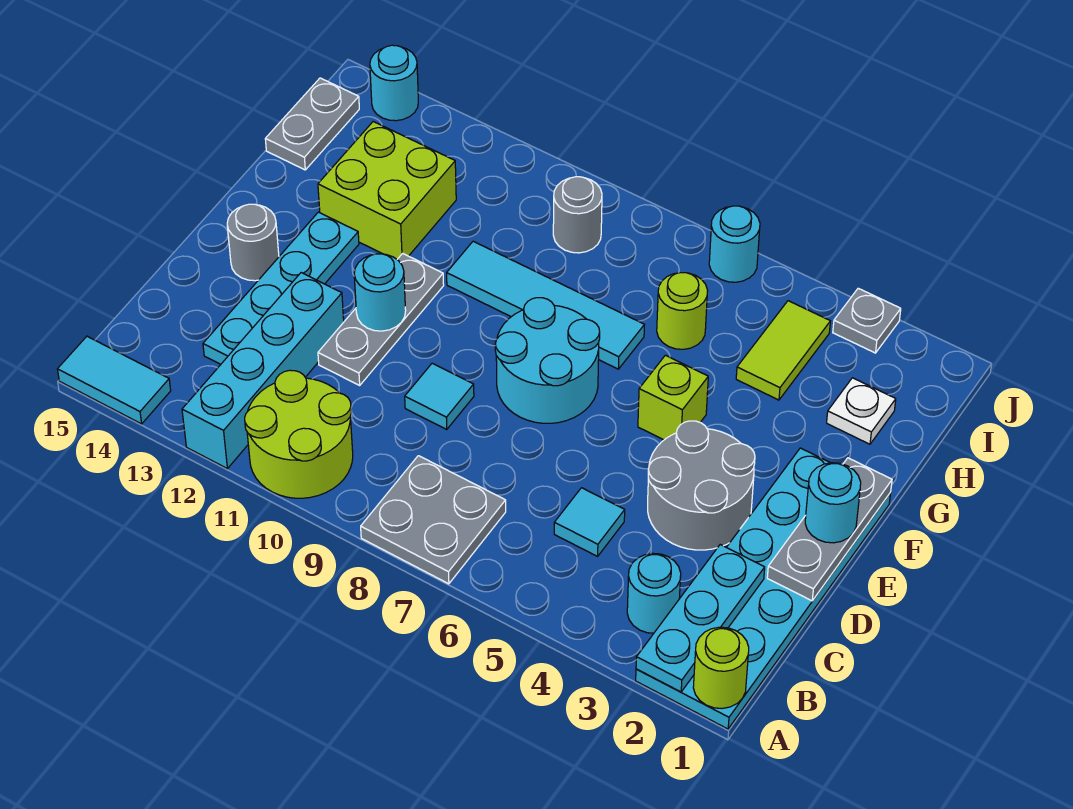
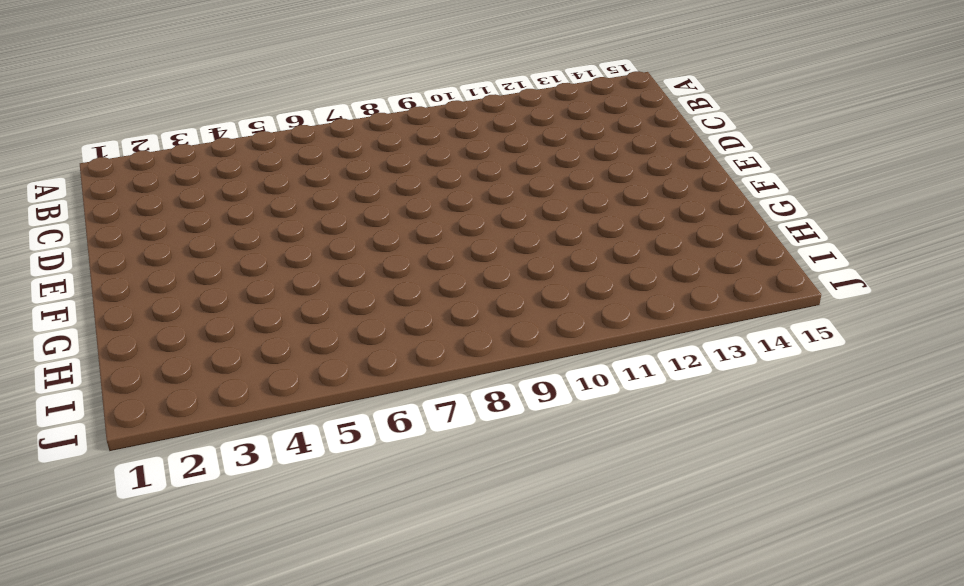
none -> cyan 2x6 plate [636,448,891,729]
none -> grey 2x2 plate [361,456,506,584]
none -> lime 2x2 round brick [245,370,353,498]

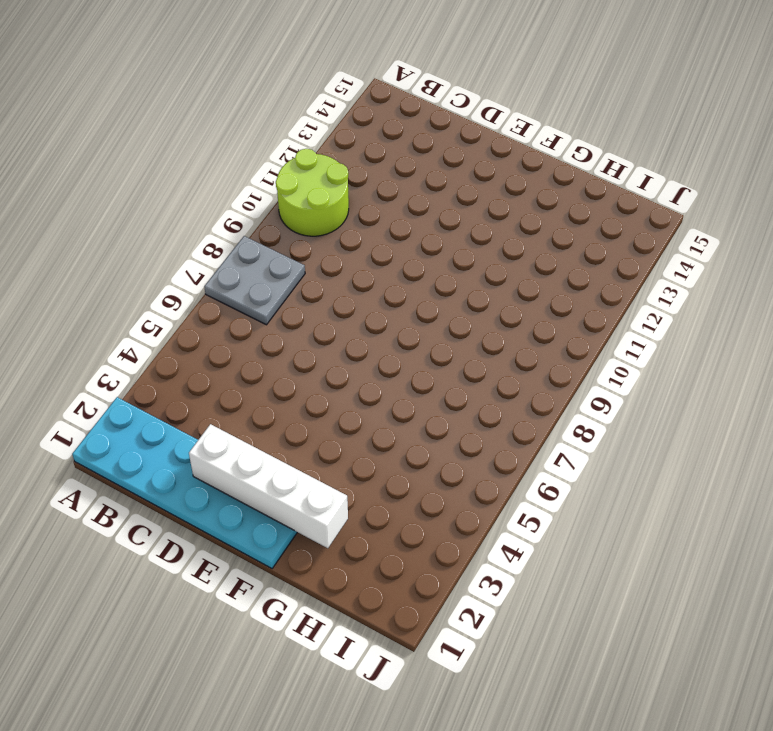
white 1x4 brick [189,424,348,548] -> none
none -> cyan 1x4 brick [182,273,344,468]
none -> cyan 1x2 tile [58,336,171,424]
none -> cyan 1x1 round brick [627,553,681,633]

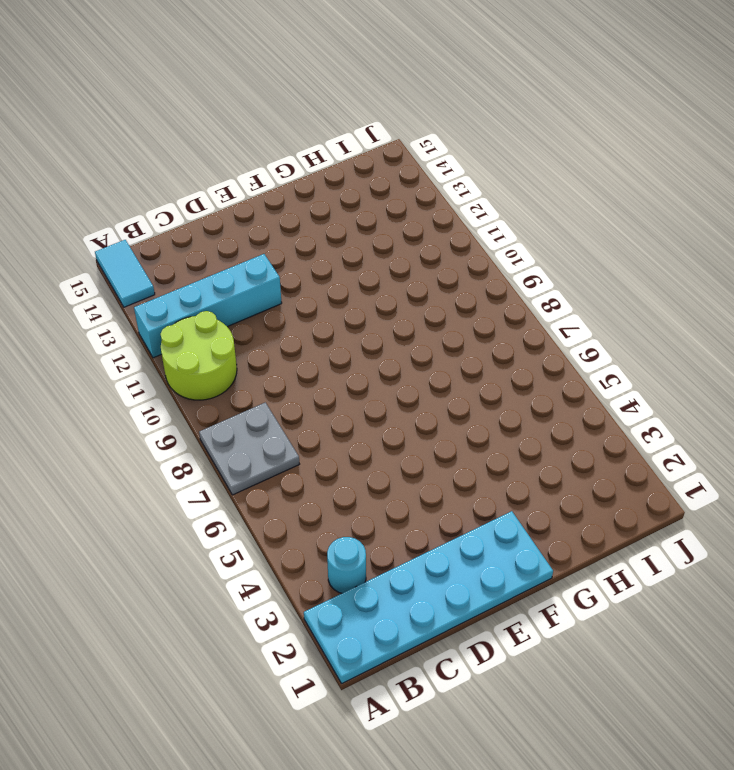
none -> cyan 1x1 tile [554,488,625,556]
none -> cyan 1x4 plate [203,212,359,364]
none -> grey 2x2 round brick [648,421,755,550]

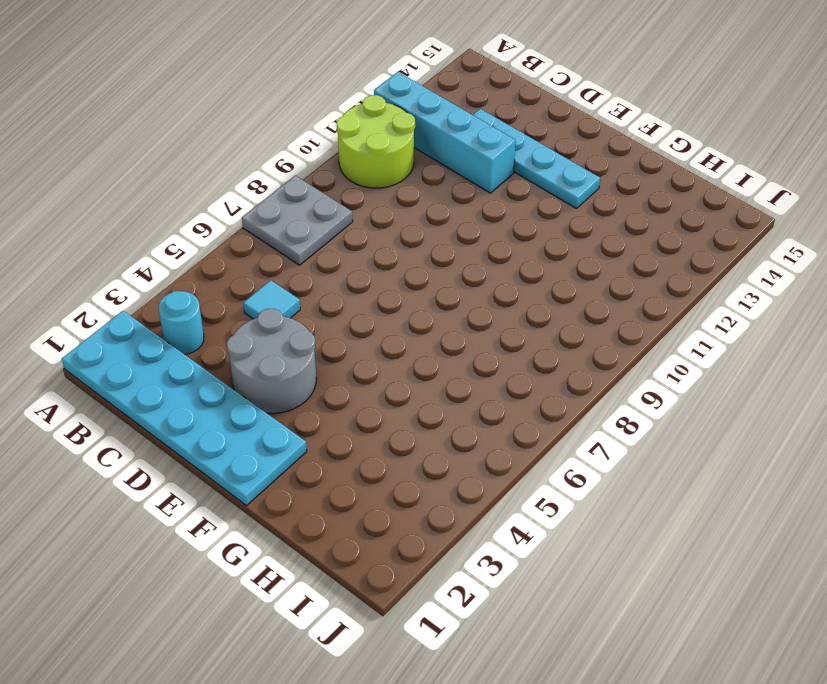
none -> cyan 1x2 tile [58,336,171,424]
none -> cyan 1x1 tile [405,363,474,429]
none -> grey 1x3 plate [318,253,444,385]

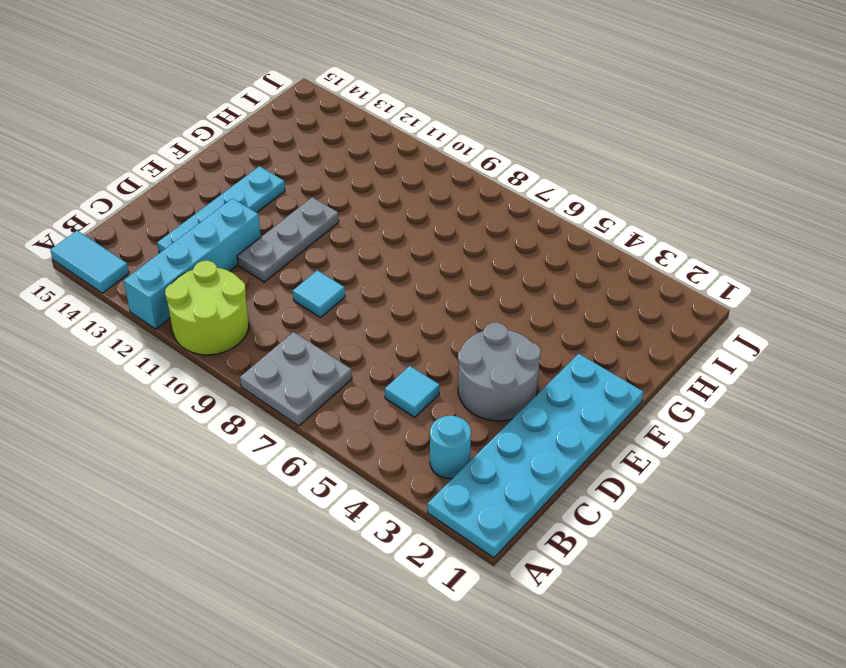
none -> cyan 2x2 round brick [495,298,600,423]
none -> grey 1x1 round brick [227,204,279,281]
none -> lime 1x1 brick [638,355,708,440]

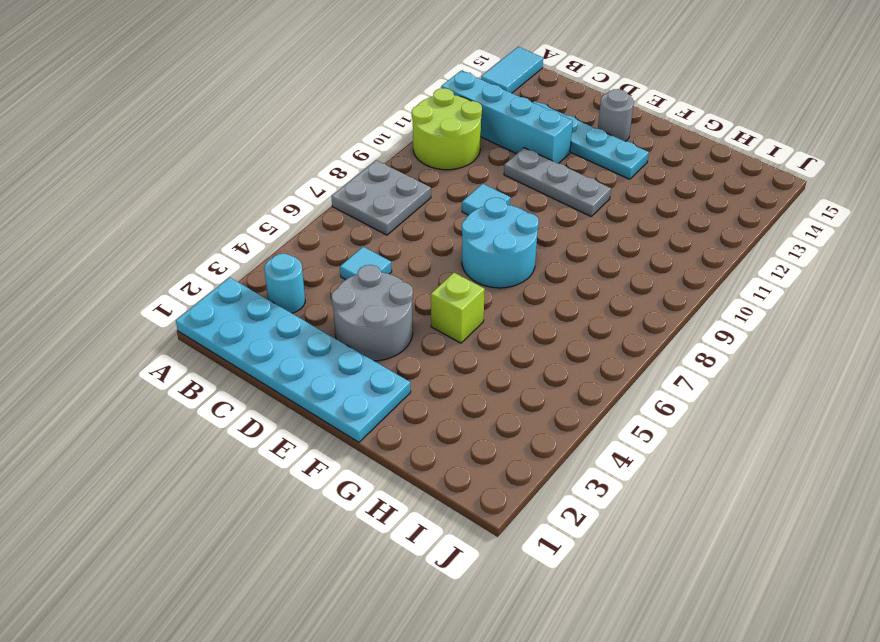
none -> cyan 1x4 tile [447,241,644,369]
none -> lime 2x2 brick [318,122,456,259]
none -> white 1x1 plate [827,378,896,444]

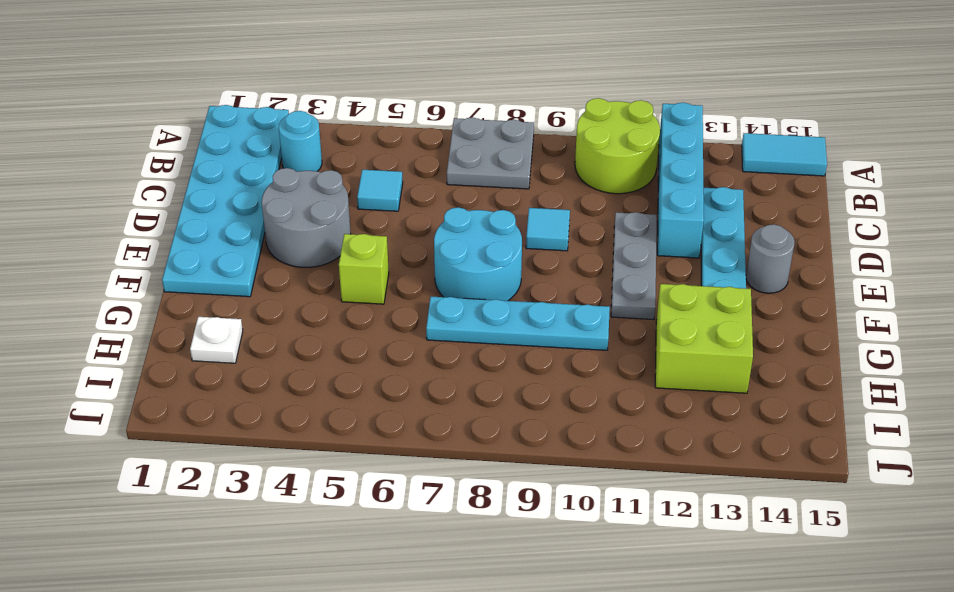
cyan 1x4 plate [426,296,610,350] -> cyan 1x4 tile [447,241,644,369]
none -> lime 1x2 tile [736,301,830,400]
none -> lime 1x1 round brick [657,273,708,349]
none -> grey 1x2 plate [265,78,359,170]

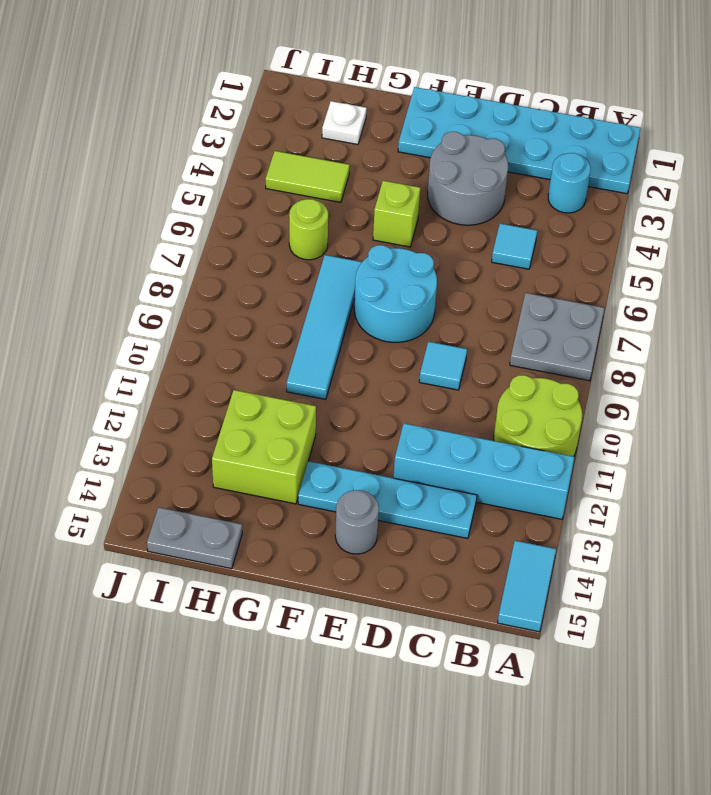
none -> grey 1x3 plate [318,253,444,385]
none -> grey 1x1 round brick [553,177,602,253]
none -> grey 1x1 plate [833,288,901,353]

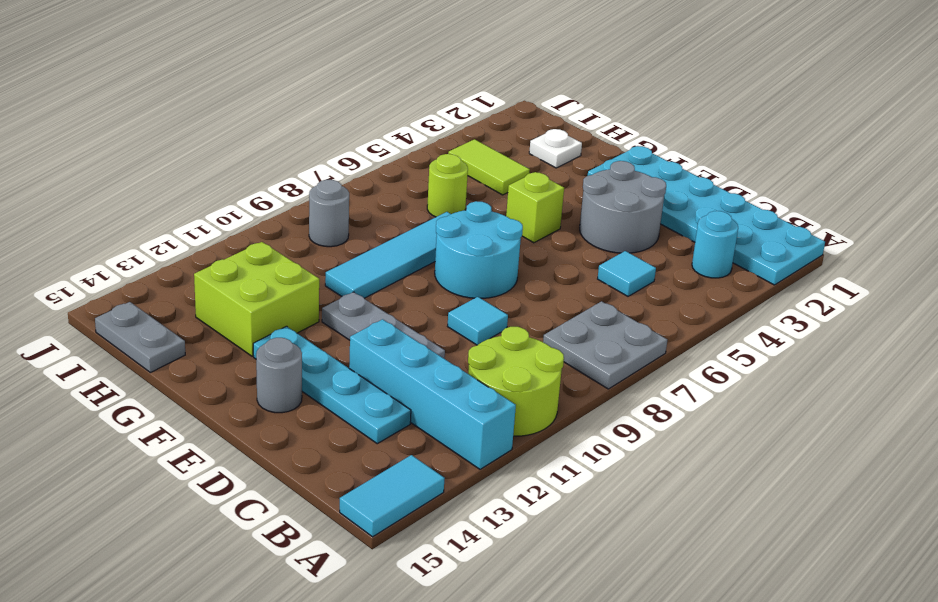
none -> grey 1x1 plate [833,288,901,353]
none -> cyan 1x1 round brick [709,206,760,282]
none -> cyan 1x1 round brick [370,45,418,121]

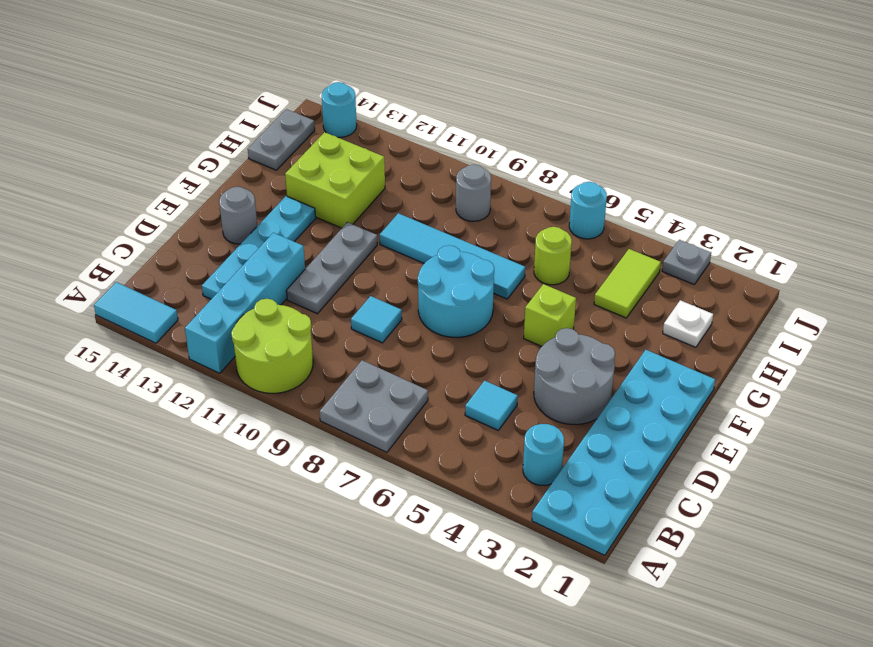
none -> lime 1x1 round brick [693,627,749,708]
none -> cyan 1x3 plate [636,545,765,692]
none -> grey 1x3 plate [767,458,892,601]

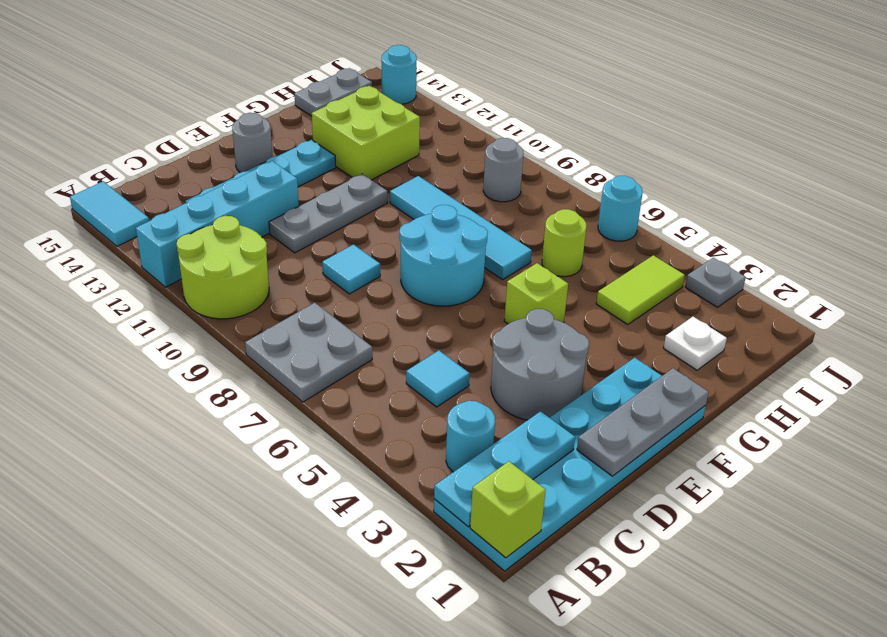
lime 1x1 brick [470,461,546,558] -> lime 1x1 round brick [693,627,749,708]
none -> cyan 1x1 round brick [354,254,406,331]
none -> cyan 1x1 round brick [805,463,861,543]

